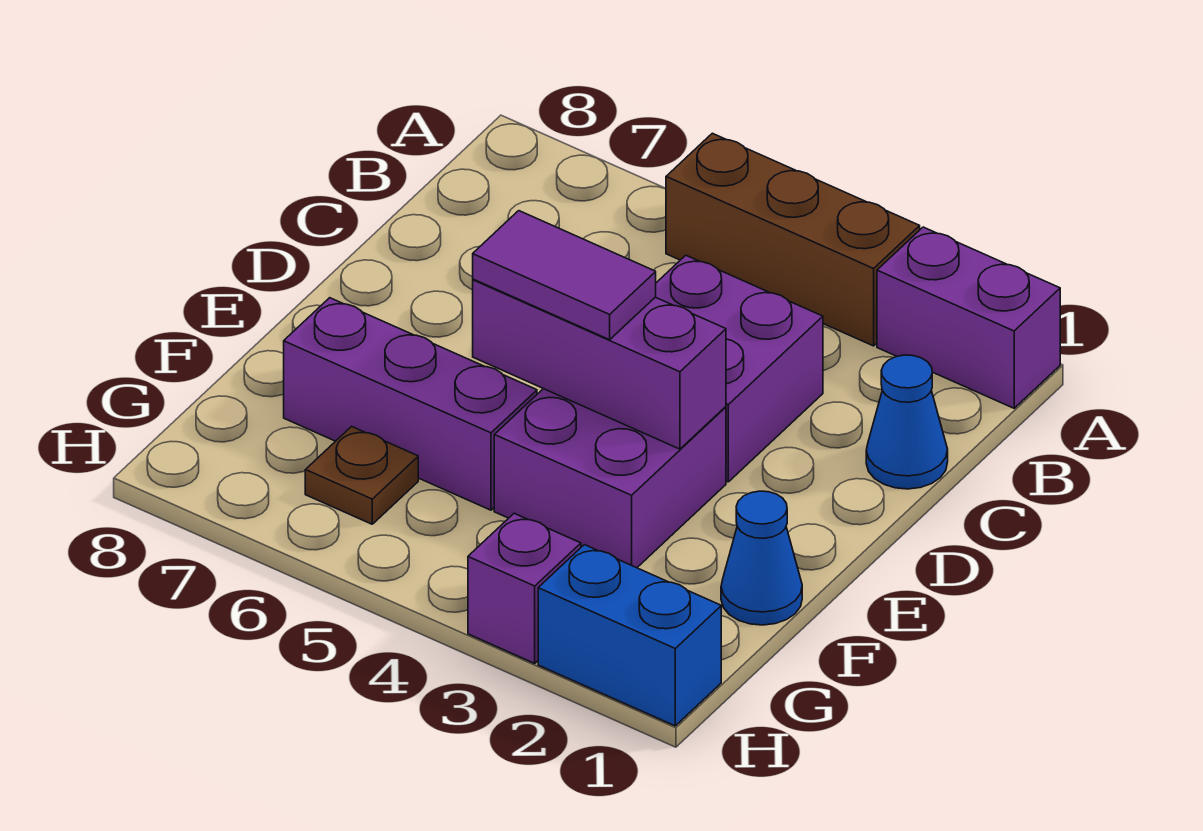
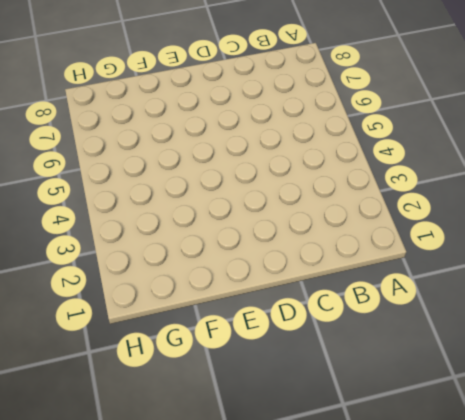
none -> purple 1x2 brick [877,227,1060,408]
none -> brown 1x3 brick [666,133,920,346]
none -> blue 1x1 cone [866,355,948,489]

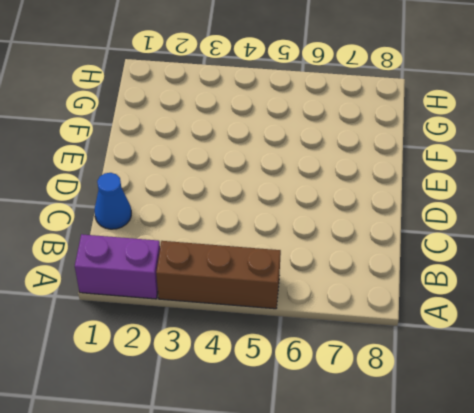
none -> purple 2x2 brick [656,255,823,482]
none -> purple 2x2 brick [494,389,726,568]
none -> blue 1x1 cone [721,491,802,625]

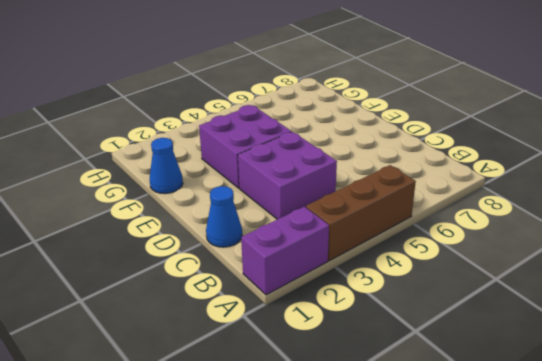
none -> purple 1x3 brick [284,298,537,510]
none -> brown 1x1 plate [305,426,418,524]
none -> blue 1x2 brick [538,545,721,726]

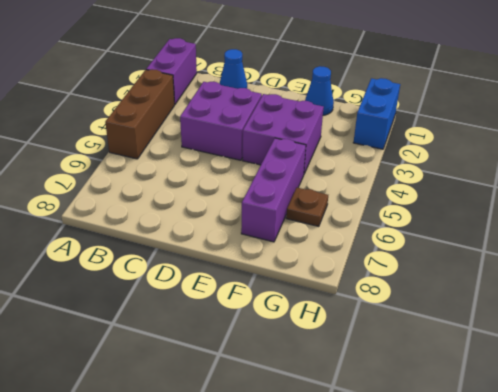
none -> purple 1x1 brick [468,513,581,663]
none -> purple 1x3 brick [473,279,726,449]
none -> purple 1x2 tile [473,211,656,340]

